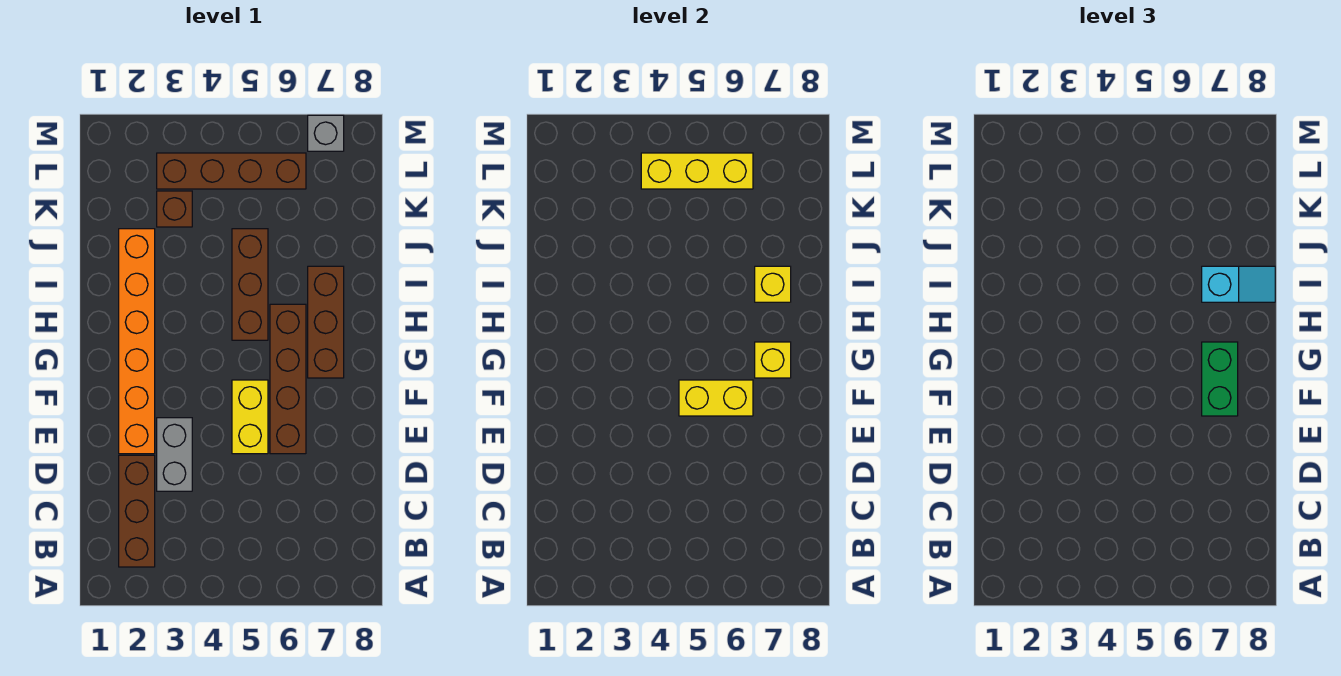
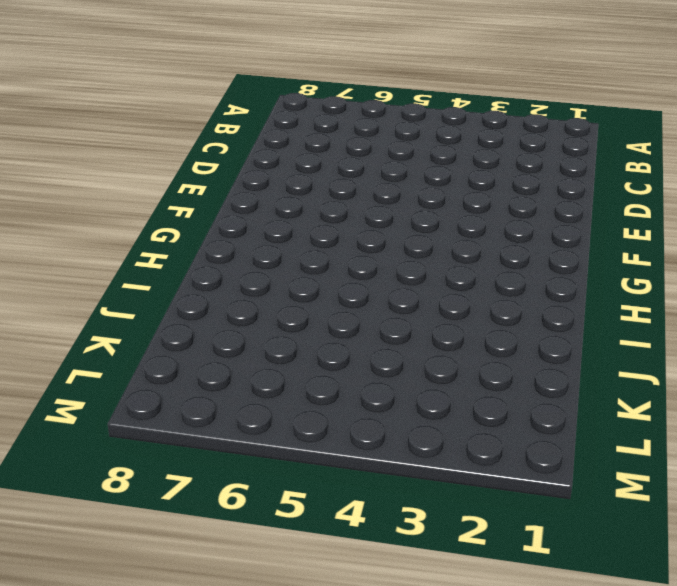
none -> brown 1x3 brick [119,455,155,567]
none -> grey 1x2 brick [157,418,192,491]
none -> orange 1x6 brick [119,229,155,454]

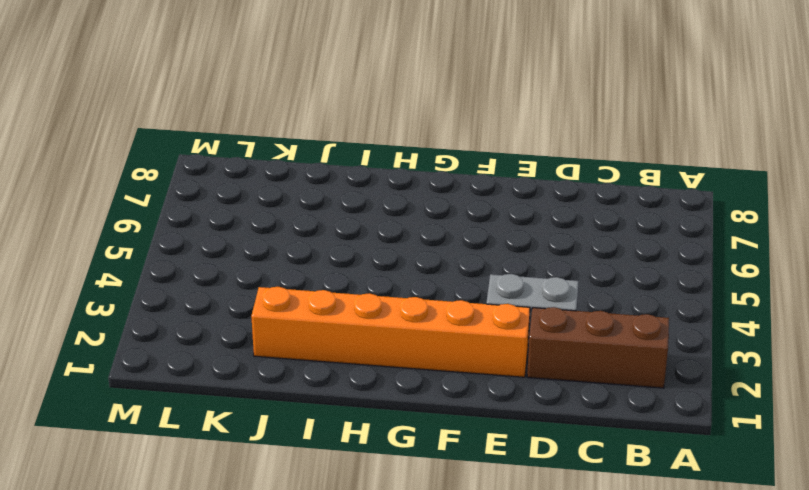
none -> yellow 1x2 brick [232,380,268,454]
none -> brown 1x4 brick [270,304,306,454]
none -> brown 1x3 brick [308,266,344,378]

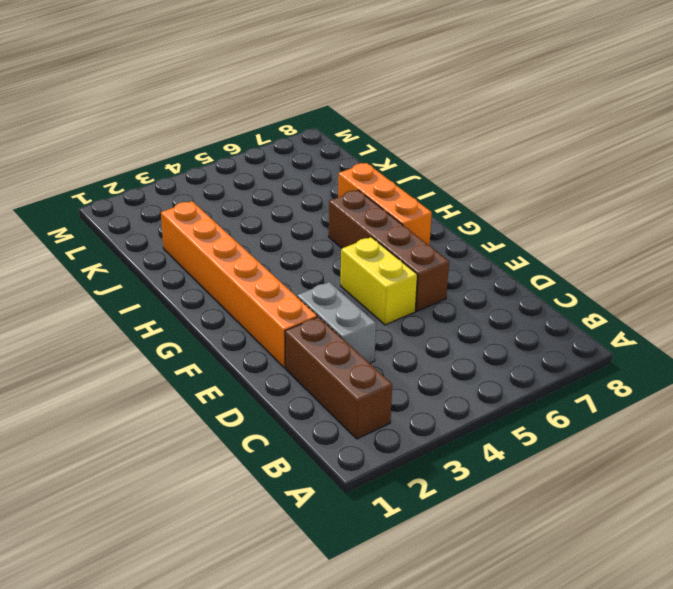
orange 1x3 brick [338,163,432,246] -> brown 1x3 brick [308,266,344,378]
none -> brown 1x3 brick [232,229,268,340]
none -> brown 1x1 brick [157,191,192,227]
none -> brown 1x4 brick [157,153,306,189]

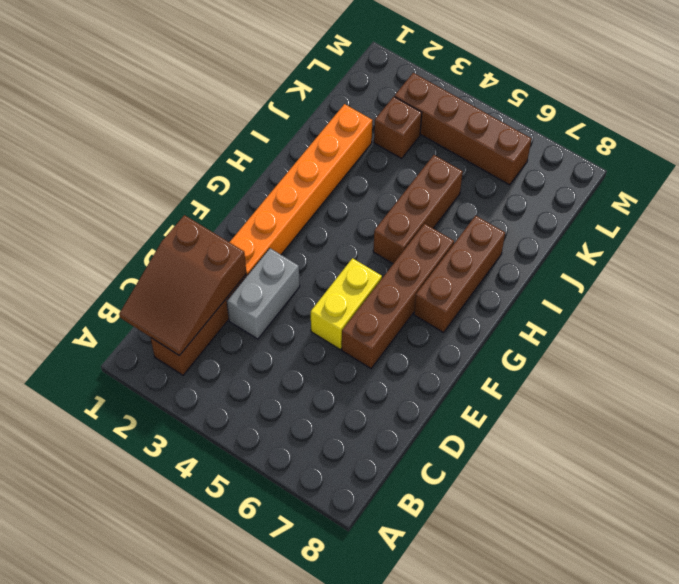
brown 2x3 slope [119,215,246,356] -> none
none -> grey 1x1 brick [308,115,344,151]
none -> yellow 1x2 brick [679,380,753,416]
none -> yellow 1x1 brick [755,342,791,378]

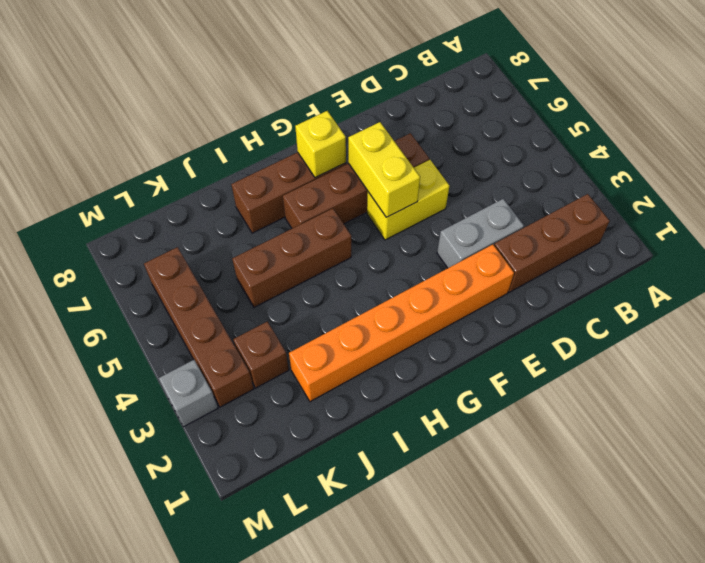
grey 1x1 brick [159,360,218,427] -> grey 1x1 brick moved to [308,115,344,151]
none -> yellow 1x1 brick [755,266,791,302]
none -> yellow 1x3 brick [641,153,753,189]
none -> green 1x2 brick [1202,342,1238,416]

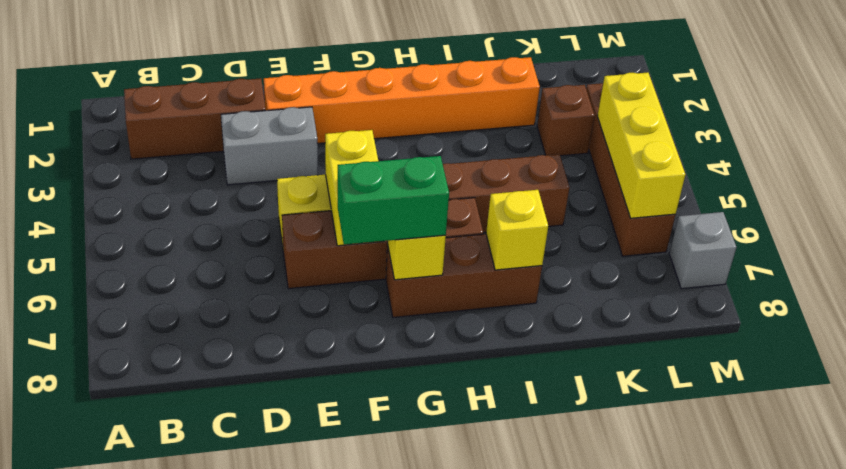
none -> cyan 1x2 slope [1202,266,1275,302]

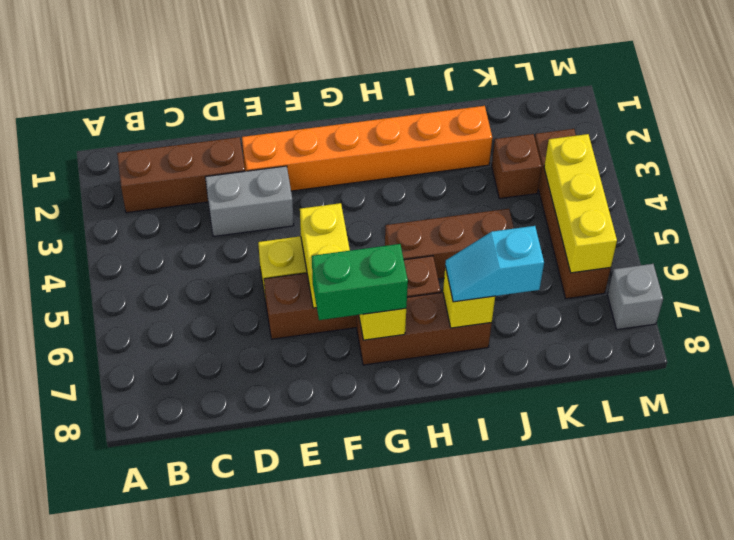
cyan 1x2 slope [445,226,544,302] -> cyan 1x2 slope turned to [1202,266,1275,302]

